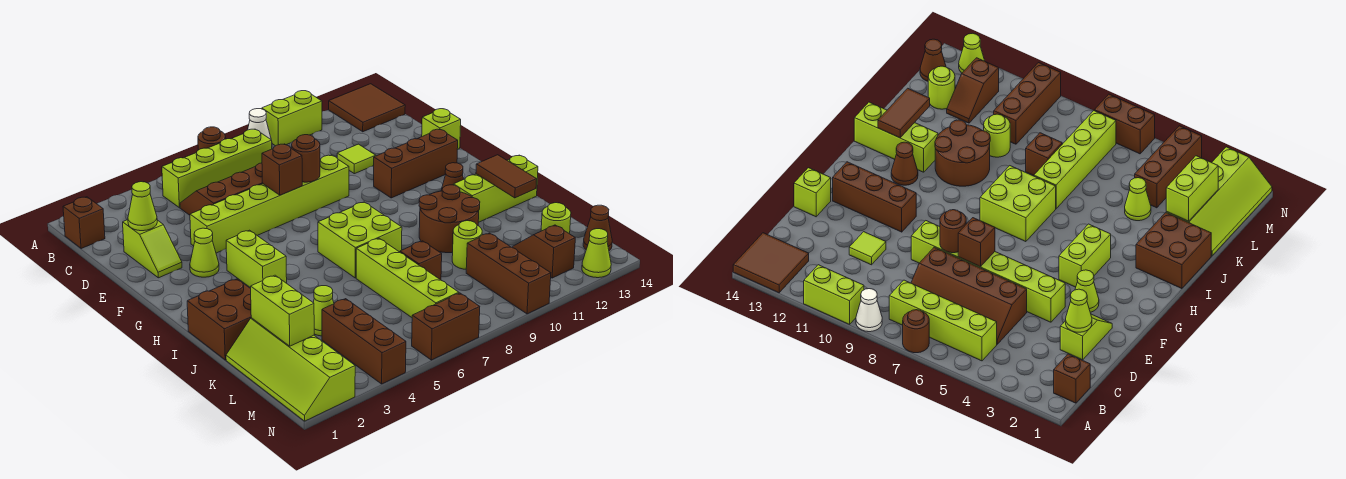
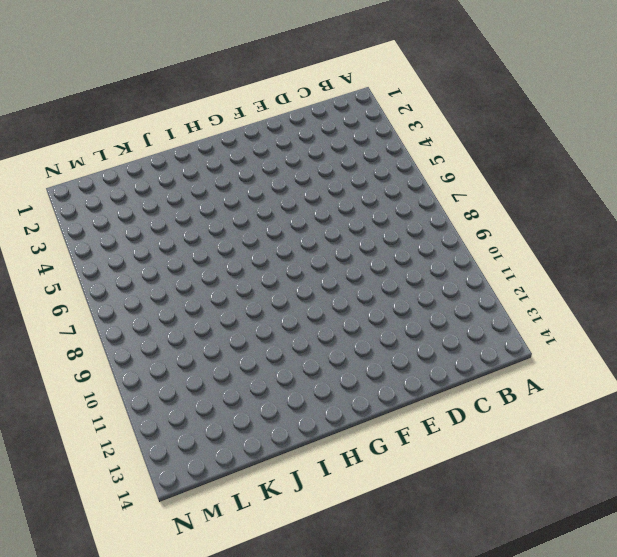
none -> brown 1x1 round brick [198,127,226,150]
none -> white 1x1 cone [248,109,271,139]
none -> lime 1x2 brick [262,91,322,146]
none -> brown 2x2 tile [329,84,405,132]

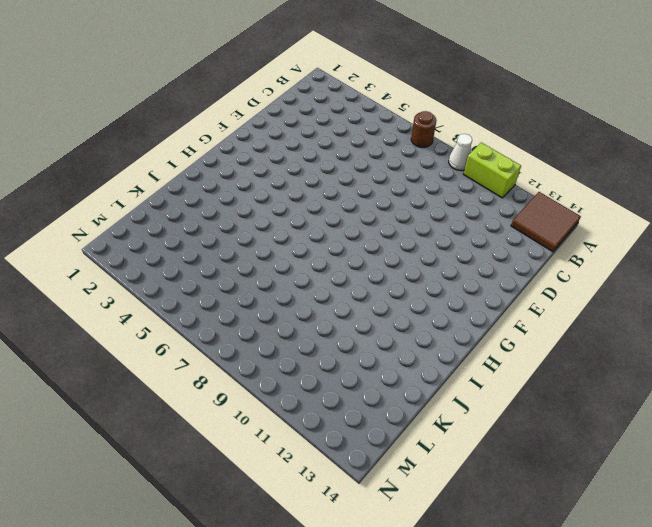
none -> brown 1x1 brick [63,197,105,249]
none -> lime 1x4 brick [162,129,272,208]
none -> brown 2x4 slope [180,163,263,215]
none -> lime 1x2 slope [123,220,182,278]

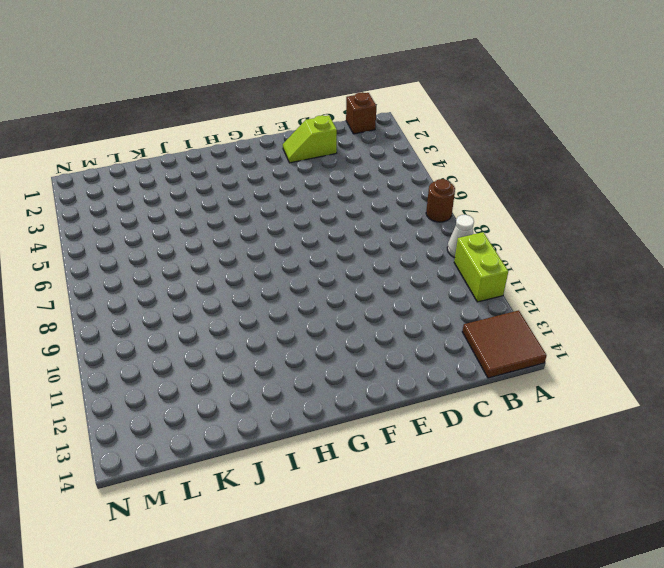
none -> lime 1x4 brick [162,129,272,208]
none -> brown 2x4 slope [180,163,263,215]
none -> lime 1x1 tile [337,144,376,174]
none -> lime 1x6 brick [190,155,349,253]

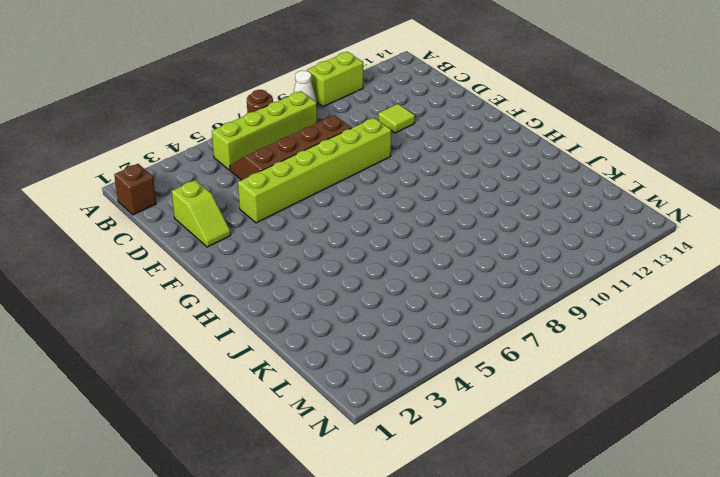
none -> brown 2x2 tile [329,84,405,132]
none -> lime 1x1 brick [422,109,461,149]
none -> lime 1x1 cone [190,228,219,277]
none -> brown 1x3 brick [374,129,458,198]

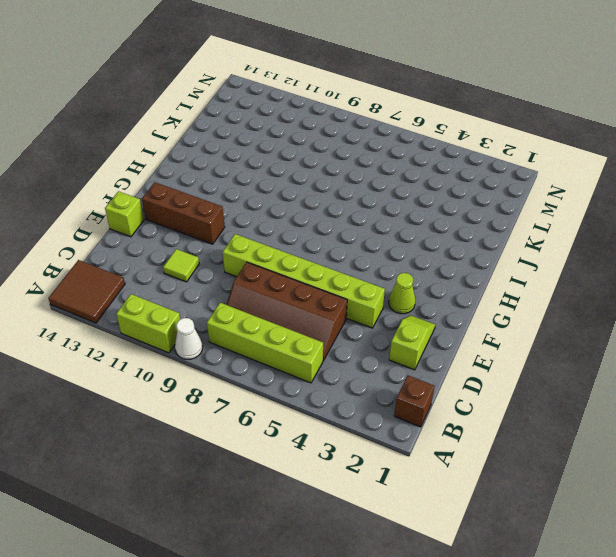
none -> brown 1x1 round brick [198,127,226,150]
none -> lime 1x2 brick [226,230,287,288]
none -> lime 2x2 brick [318,202,402,278]
none -> brown 1x1 cone [441,163,464,191]

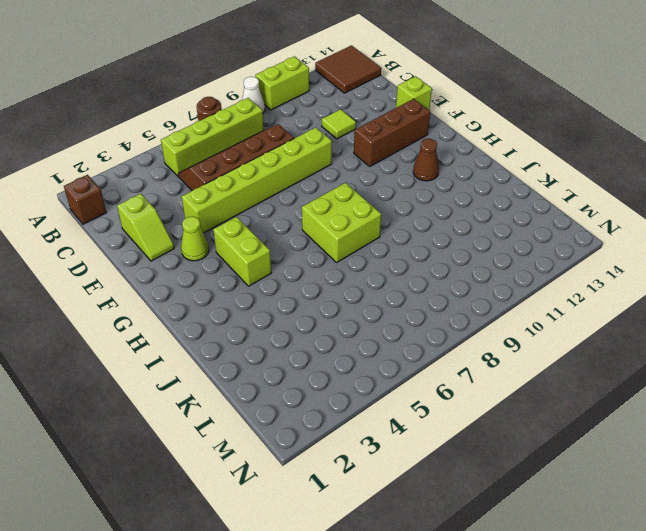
none -> brown 2x2 brick [187,279,251,360]
none -> brown 2x2 round brick [419,185,480,253]
none -> lime 1x3 brick [454,155,538,222]
none -> lime 1x4 brick [356,238,459,317]

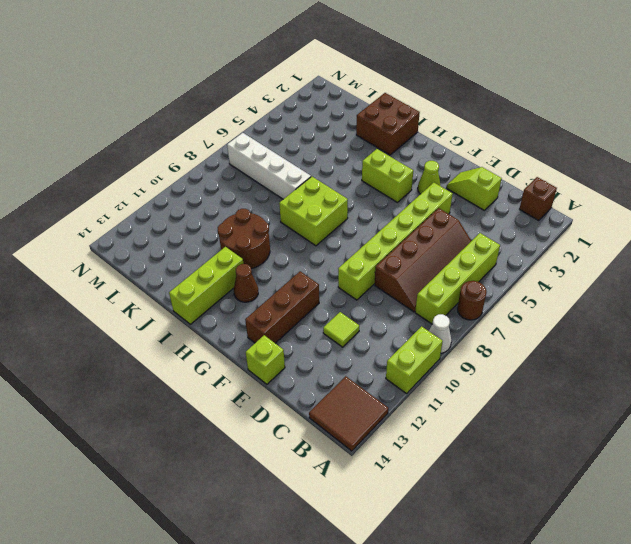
white 1x4 brick [227,133,311,199] -> lime 1x4 brick [356,238,459,317]
none -> lime 2x4 slope [226,318,355,421]
none -> lime 1x1 cone [313,286,334,336]
none -> brown 1x1 brick [400,241,442,280]
none -> lime 1x1 round brick [452,221,482,269]

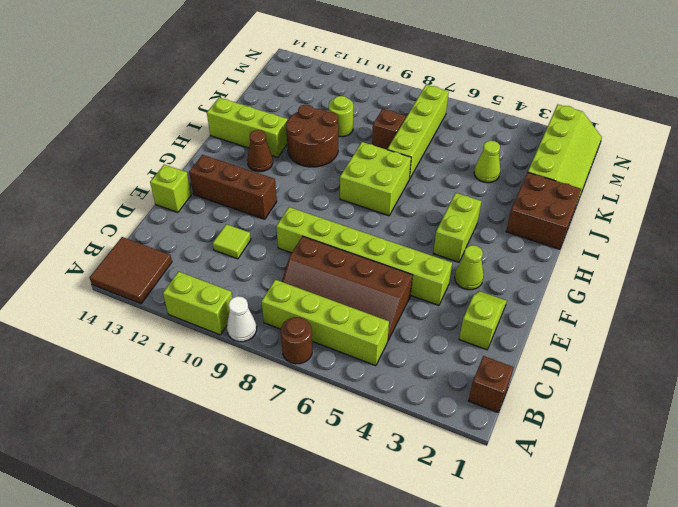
none -> brown 1x3 brick [322,299,406,384]
none -> brown 1x3 brick [466,233,551,314]
none -> brown 1x2 slope [512,225,575,278]
none -> lime 1x1 round brick [541,203,571,234]

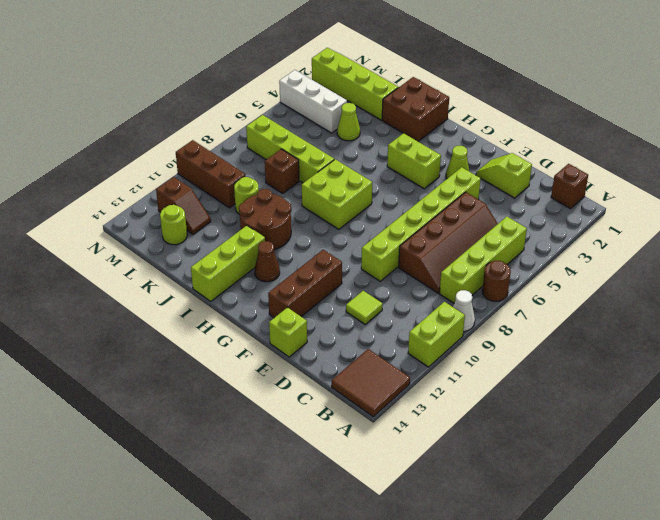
white 1x3 brick [279,70,347,133] -> brown 1x3 brick [322,299,406,384]
none -> brown 1x1 cone [583,205,612,251]
none -> brown 1x2 brick [412,293,480,360]
none -> lime 1x1 cone [582,229,611,278]
none -> lime 1x1 cone [128,182,157,231]

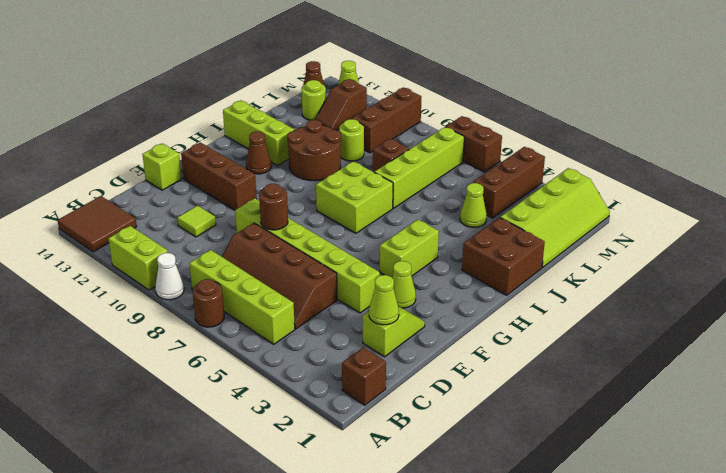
none -> brown 1x1 brick [262,144,302,195]
none -> brown 1x2 tile [476,155,537,198]
none -> lime 1x2 brick [251,275,314,346]

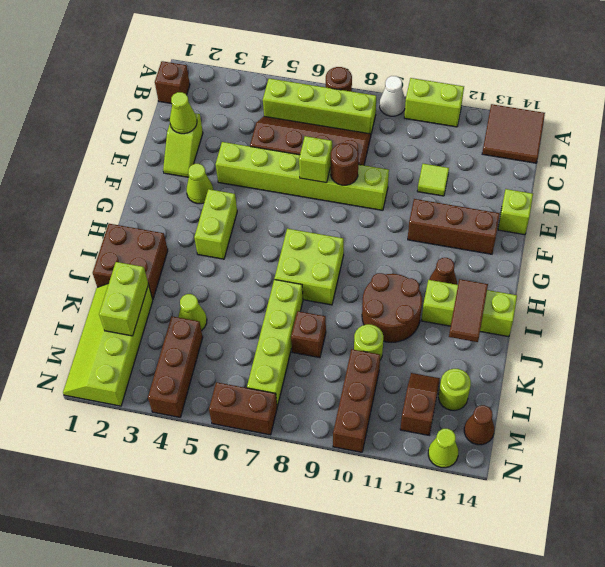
lime 1x1 brick [299,136,332,183] -> brown 1x1 brick [262,144,302,195]

